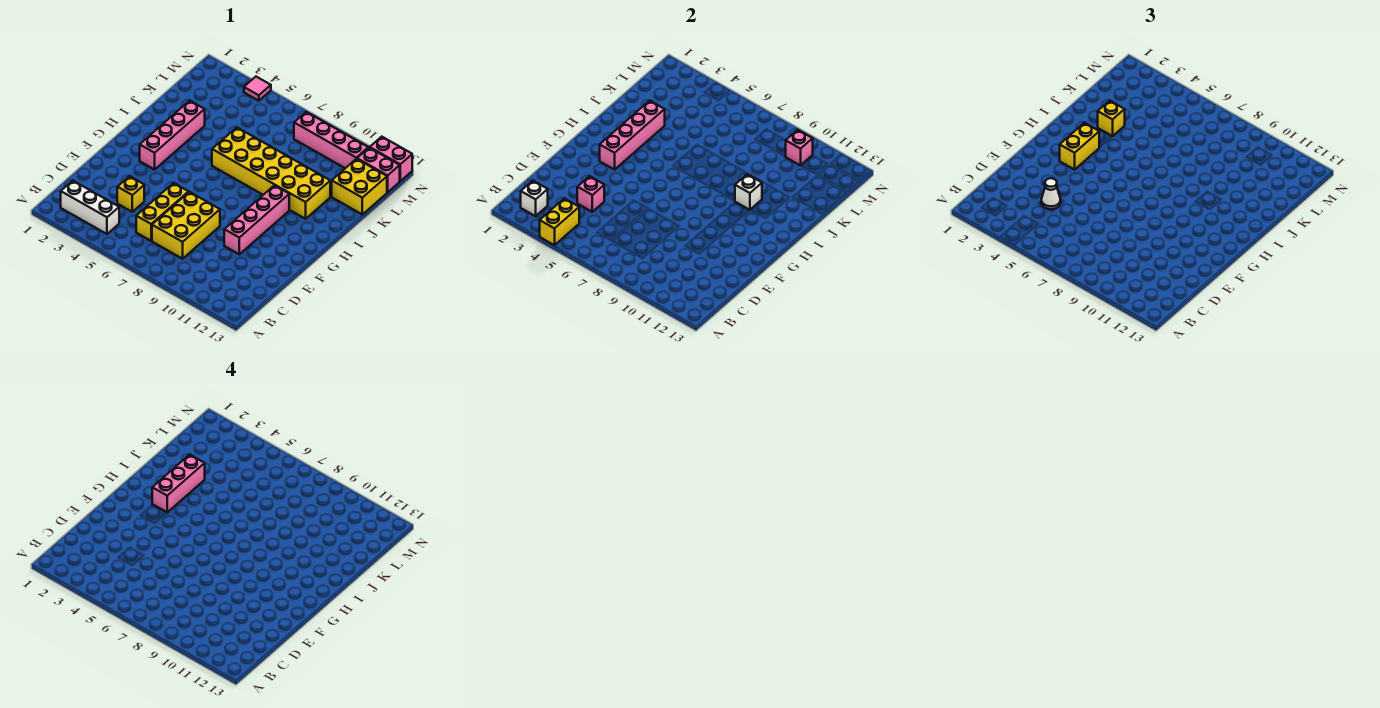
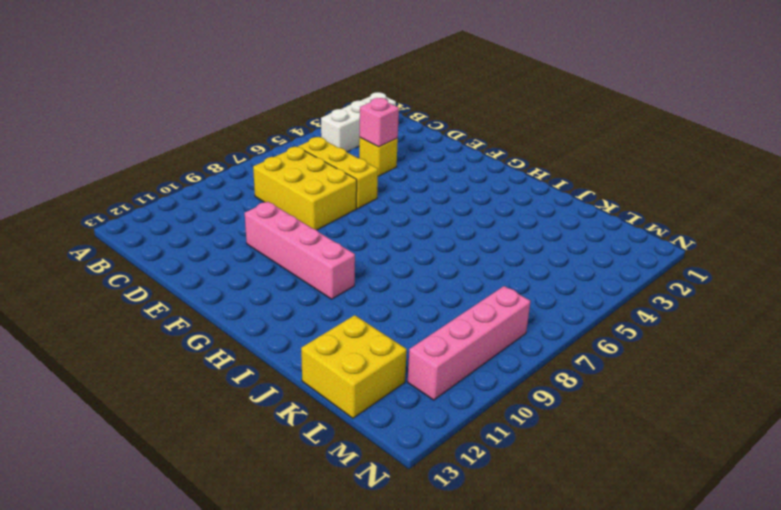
none -> pink 1x4 brick [140,101,205,170]
none -> yellow 2x6 brick [212,128,330,219]
none -> pink 1x2 brick [357,148,400,192]

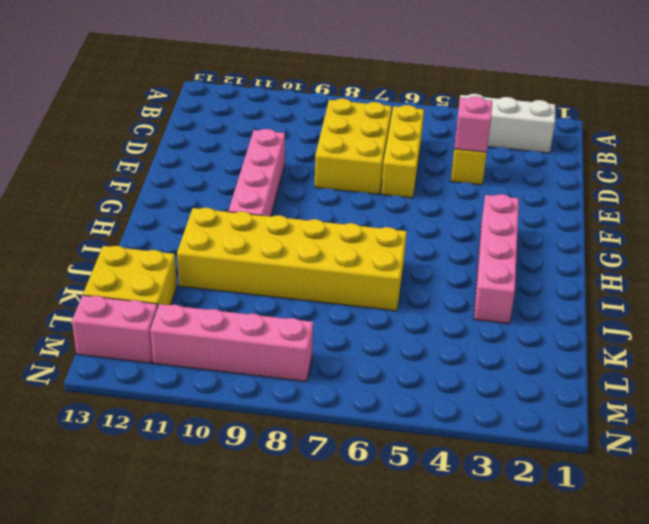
none -> pink 1x1 tile [244,77,271,101]
none -> pink 1x2 brick [370,137,412,181]
none -> yellow 1x2 brick [540,198,579,245]

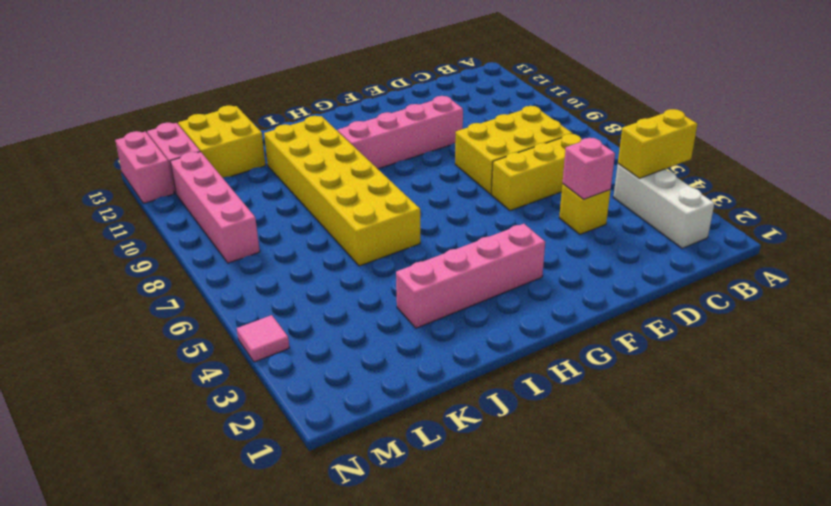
none -> white 1x1 brick [521,181,548,216]
none -> pink 1x4 brick [600,101,665,170]
none -> white 1x1 brick [735,174,762,210]

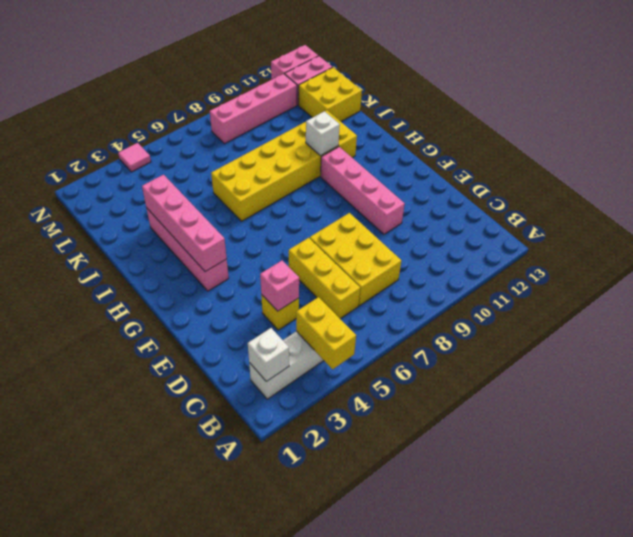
none -> pink 1x1 brick [786,130,813,165]
none -> white 1x1 cone [1041,178,1061,209]
none -> yellow 1x2 brick [1060,123,1099,170]

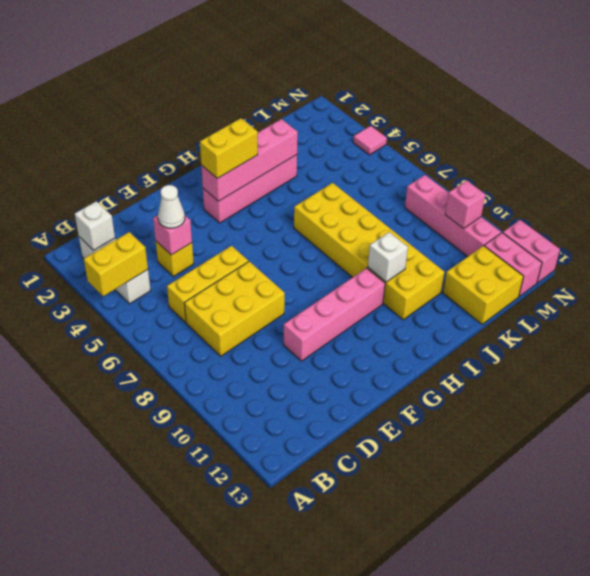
none -> yellow 1x1 brick [1098,101,1125,136]
none -> pink 1x3 brick [152,455,205,512]

